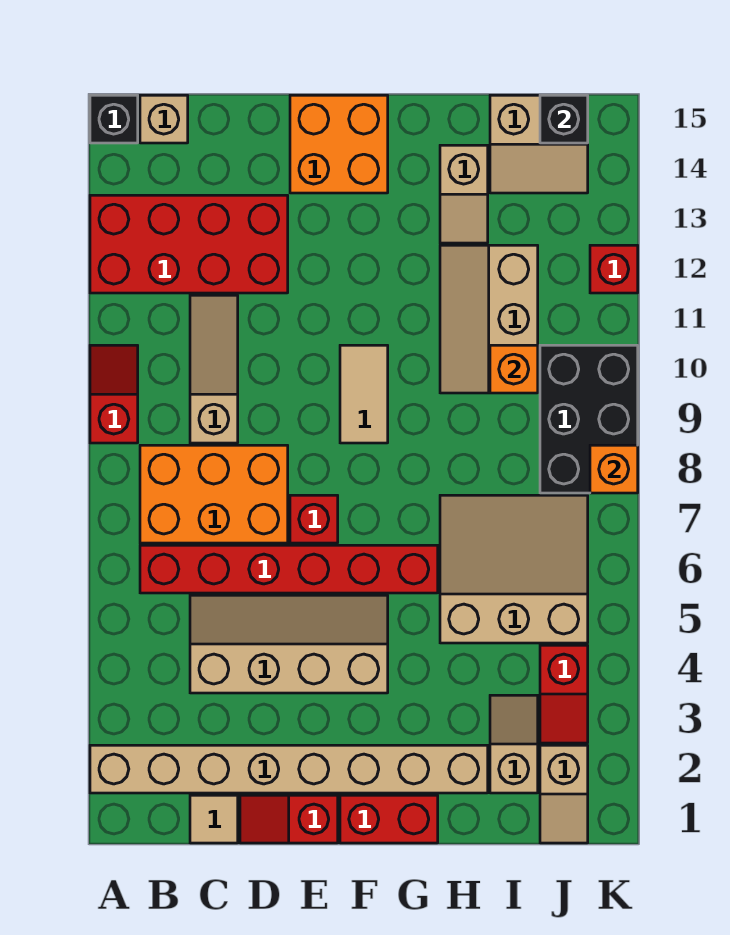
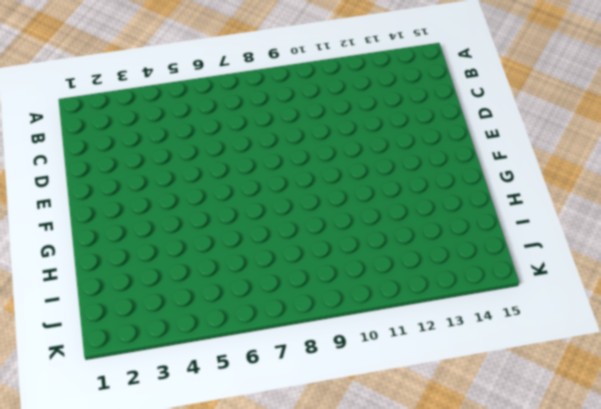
none -> tan 1x8 brick [90,745,488,793]
none -> red 1x2 slope [90,345,138,443]
none -> red 2x4 brick [90,195,288,293]

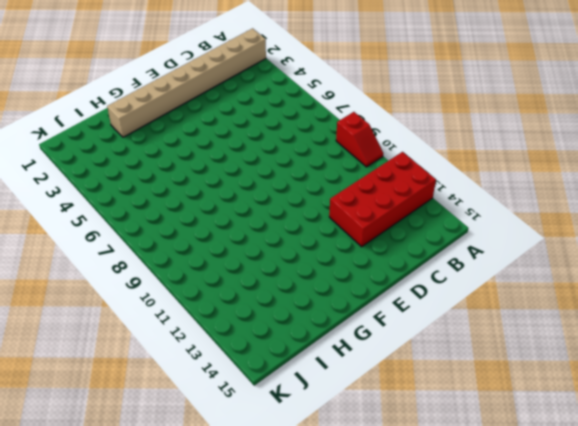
none -> black 1x1 brick [90,95,138,143]
none -> red 1x6 brick [140,545,438,593]
none -> orange 2x3 brick [140,445,288,543]

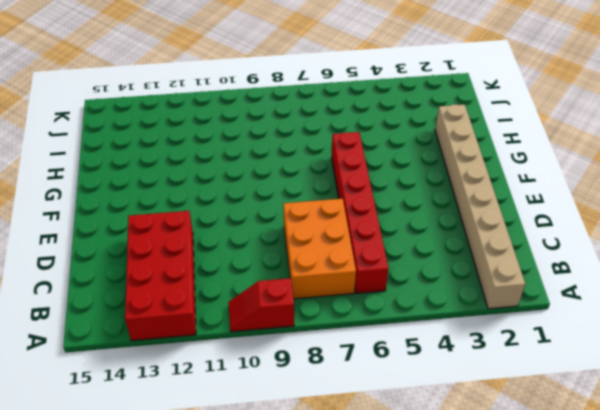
none -> black 1x1 brick [90,95,138,143]
none -> tan 1x1 brick [140,95,188,143]
none -> tan 1x1 tile [190,795,238,843]

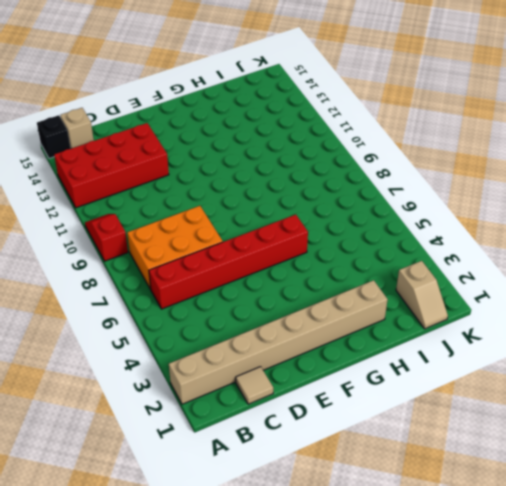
none -> tan 2x4 slope [190,595,388,693]
none -> tan 1x3 slope [190,295,238,443]
none -> red 1x2 slope [240,795,338,843]

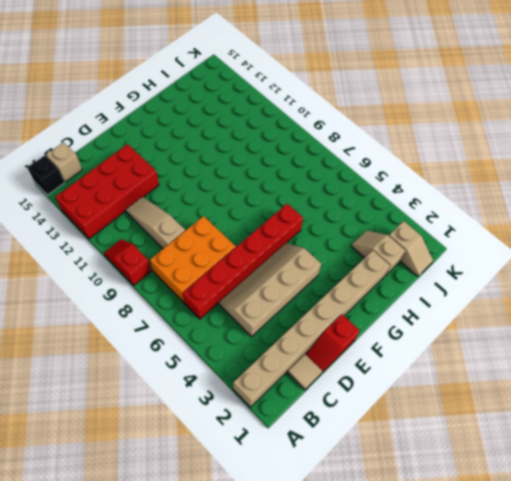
none -> red 1x1 brick [290,495,338,543]
none -> orange 2x2 brick [290,95,388,193]
none -> red 1x2 brick [340,795,438,843]

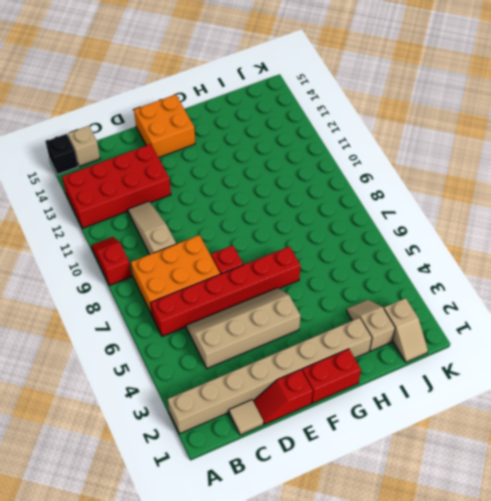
none -> tan 1x2 tile [340,345,388,443]
none -> tan 3x3 slope [440,495,588,643]
none -> tan 2x3 slope [440,245,538,393]

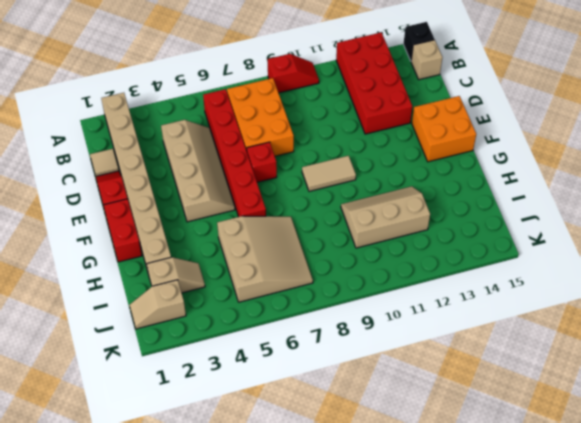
none -> tan 1x3 slope [190,295,238,443]
none -> tan 1x2 slope [440,145,488,243]
none -> tan 2x2 slope [490,95,588,193]

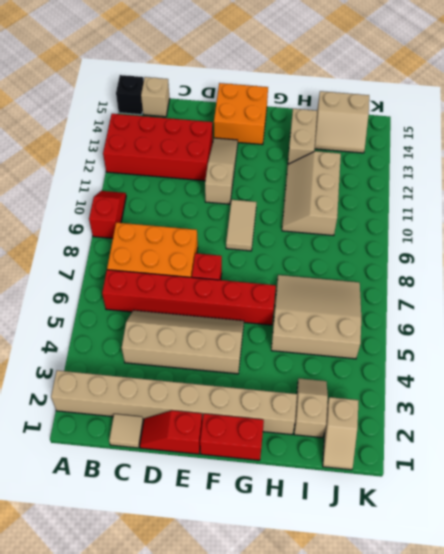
tan 1x3 slope [205,138,238,204] -> tan 1x3 slope moved to [190,295,238,443]
tan 1x2 brick [288,109,317,164] -> tan 1x2 slope [440,145,488,243]
none -> red 1x2 slope [540,645,588,743]
none -> black 2x3 brick [540,345,638,493]
none -> red 1x1 brick [590,245,638,293]

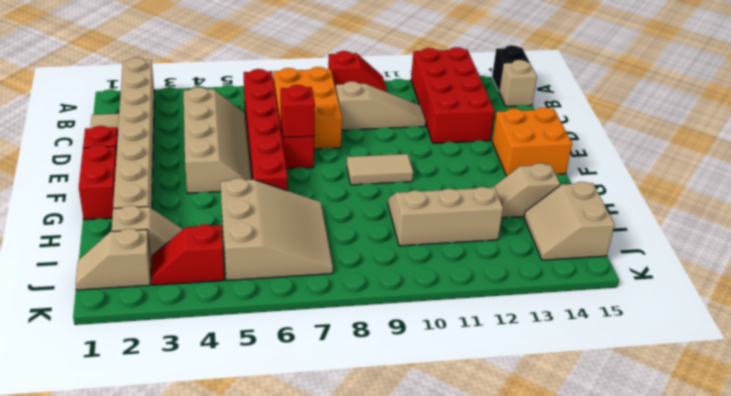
red 1x1 brick [281,85,315,138] -> red 1x1 brick moved to [590,245,638,293]
none -> black 2x3 brick [540,345,638,493]
none -> orange 1x1 brick [490,345,538,393]
none -> black 1x1 brick [540,95,588,143]

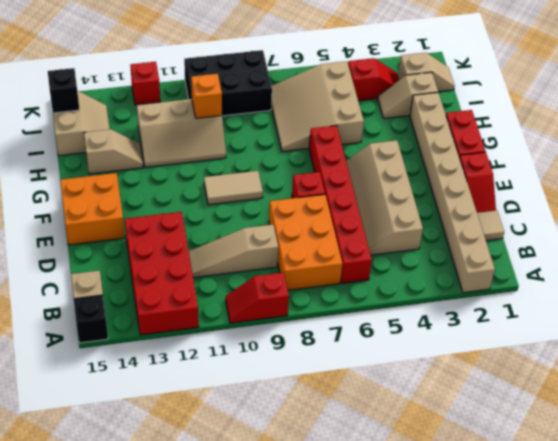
none -> orange 1x1 brick [590,445,638,493]

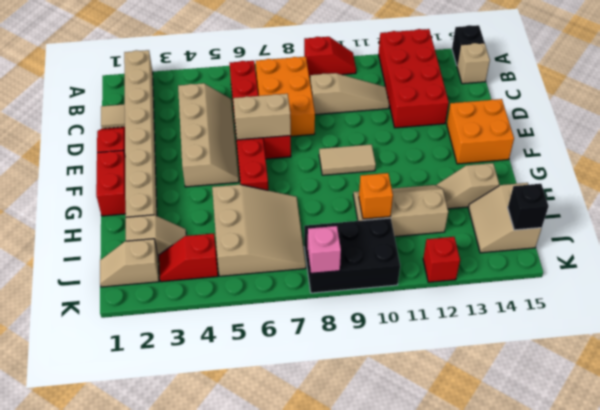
tan 1x2 brick [233,94,291,140] -> none
pink 1x1 brick [308,226,341,273] -> orange 1x1 brick [590,445,638,493]

